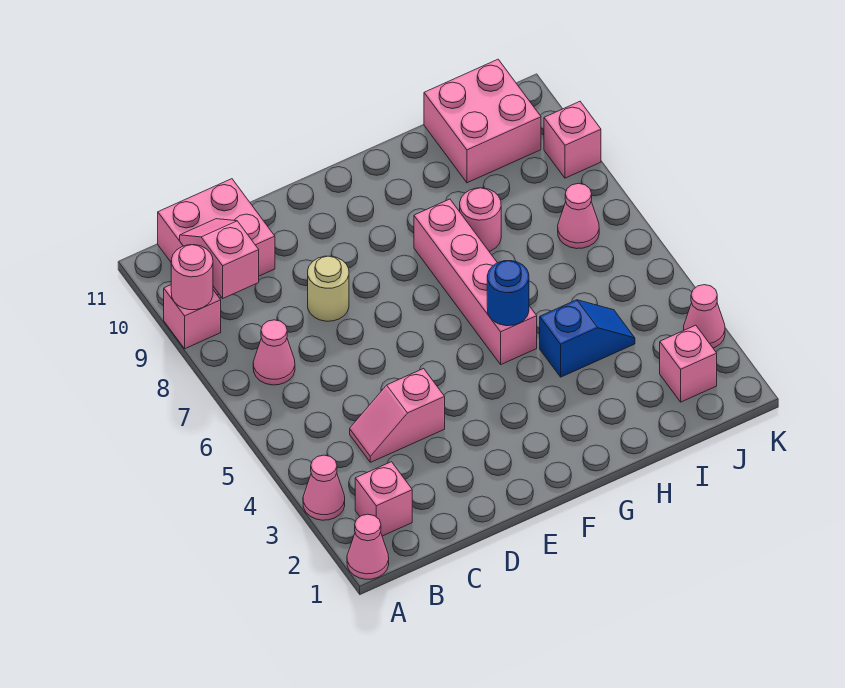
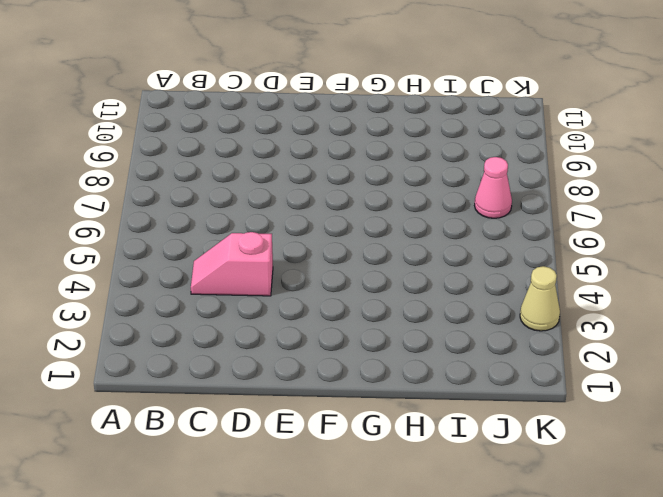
tan 1x1 cone [520,266,560,331] -> pink 1x1 cone [684,285,725,348]
none -> pink 1x1 cone [347,514,389,579]
none -> pink 1x1 cone [303,455,345,520]
none -> pink 1x1 brick [164,285,221,349]

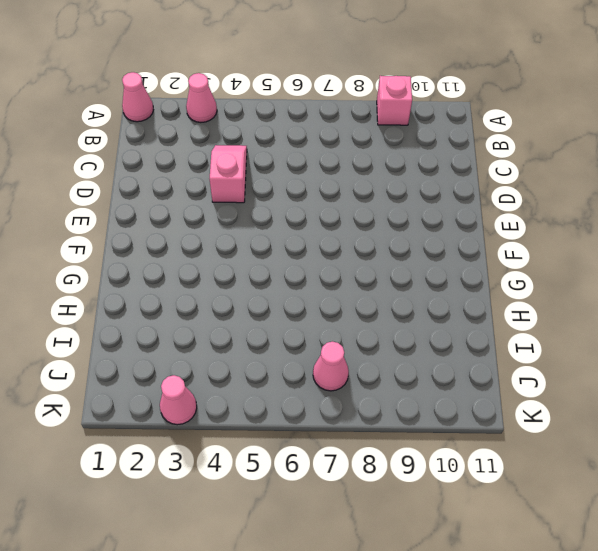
none -> pink 1x1 brick [355,462,412,536]
none -> pink 1x1 cone [253,320,295,385]
none -> pink 2x2 brick [158,179,275,295]

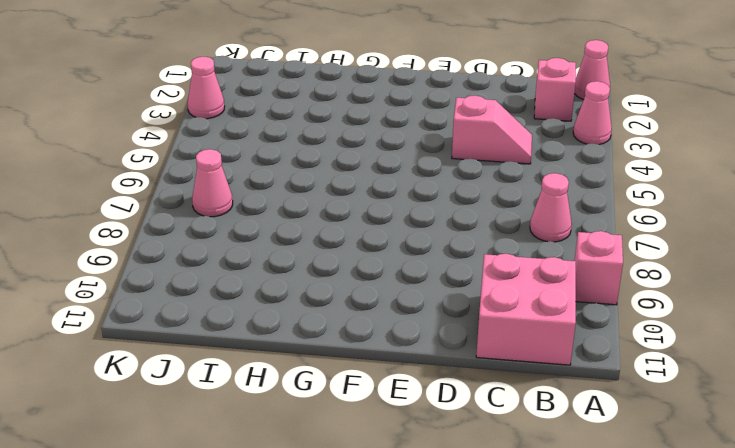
none -> tan 1x1 round brick [308,256,349,321]
none -> pink 1x4 brick [414,199,537,364]
none -> blue 1x2 slope [540,300,635,377]

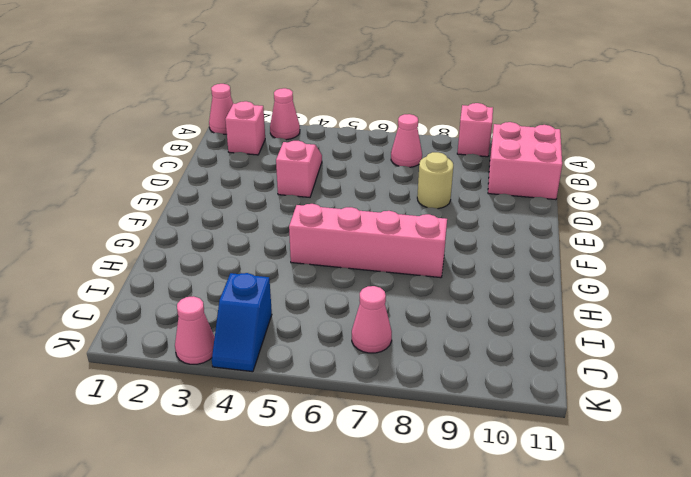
blue 1x2 slope [212,273,272,372] -> blue 1x2 slope moved to [540,300,635,377]
none -> pink 1x1 round brick [460,188,501,251]
none -> pink 2x2 brick [424,59,541,183]
none -> pink 1x1 brick [660,325,717,402]

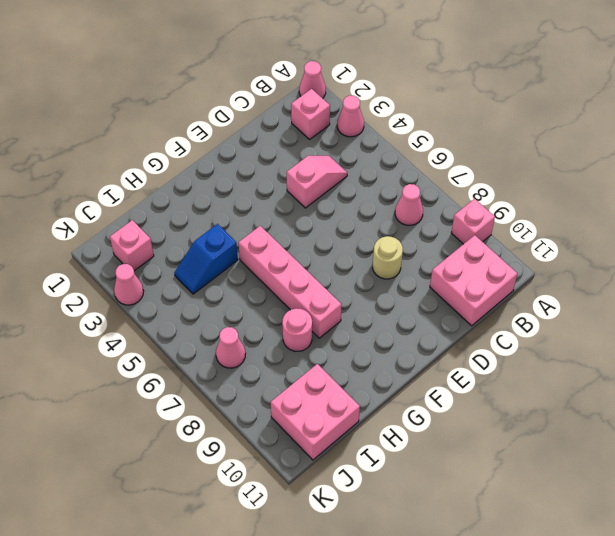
none -> pink 1x1 brick [544,102,601,178]
none -> pink 1x1 round brick [171,245,213,310]
none -> pink 1x2 slope [180,219,259,298]

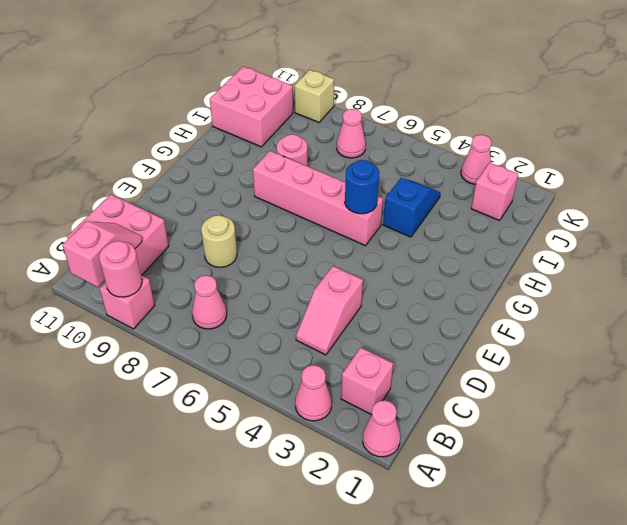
pink 1x2 slope [62,222,142,287] -> pink 1x2 slope turned to [180,219,259,298]
tan 1x1 brick [295,70,334,122] -> pink 1x1 brick [544,102,601,178]

